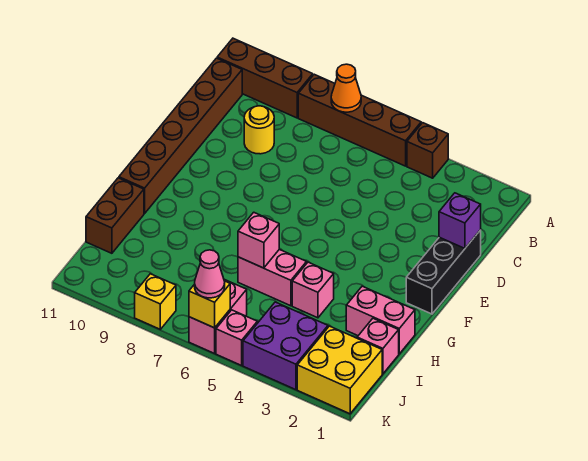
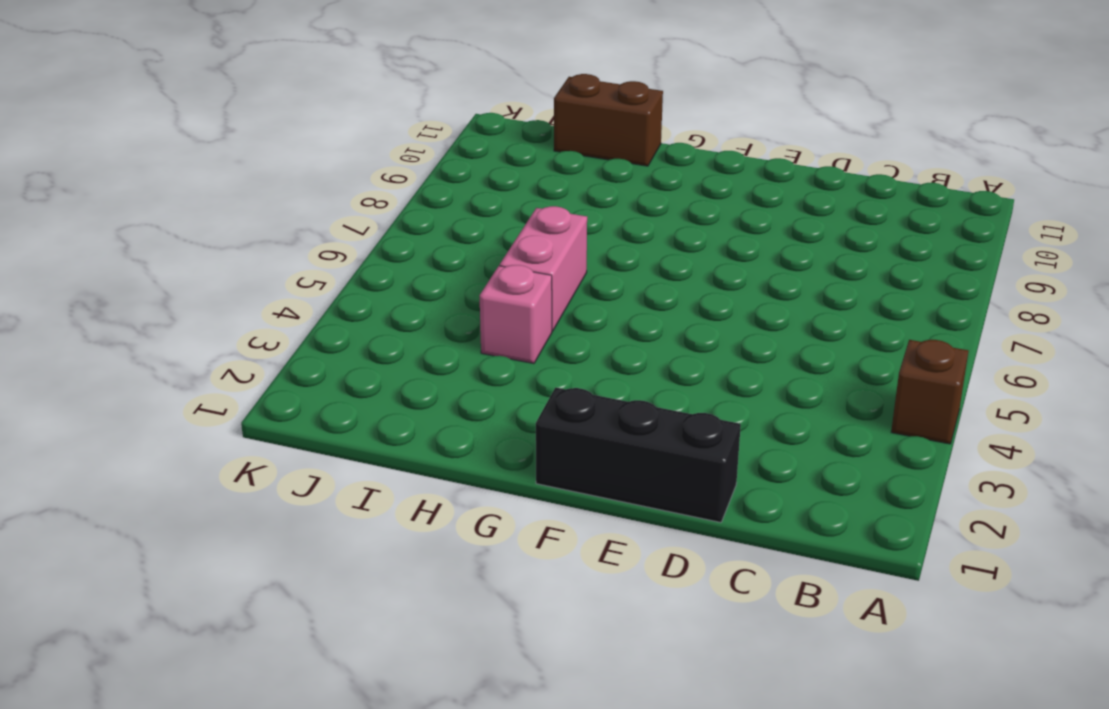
none -> brown 1x4 brick [298,74,421,166]
none -> brown 1x3 brick [217,38,313,118]
none -> brown 1x6 brick [119,58,242,213]

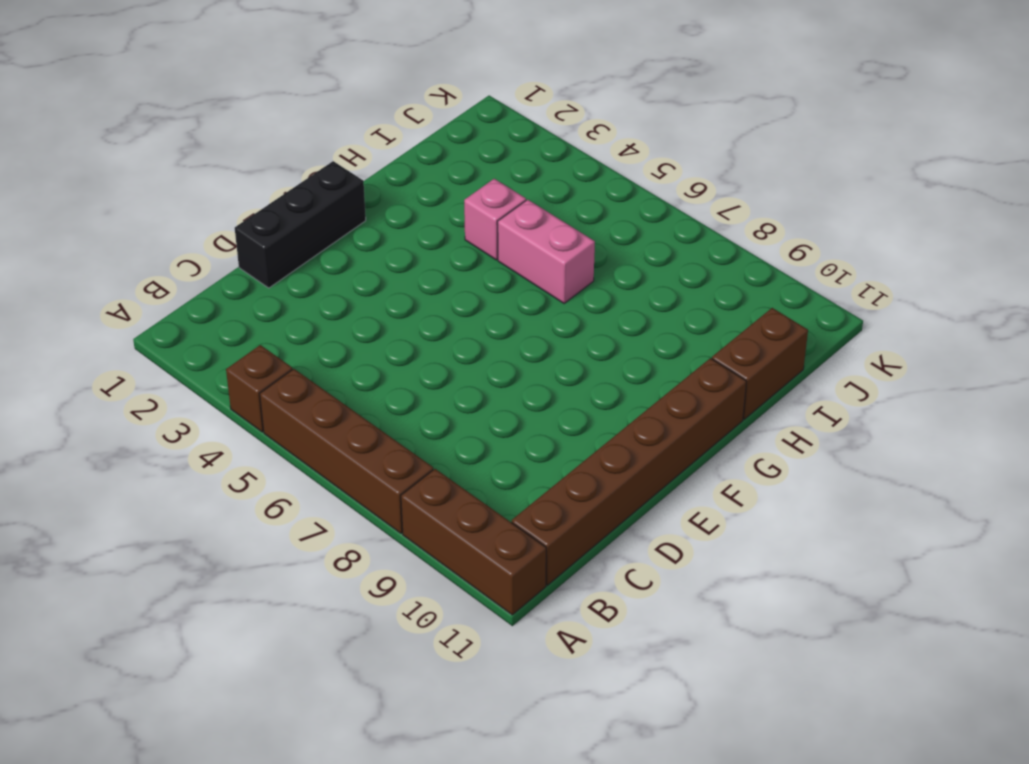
none -> yellow 1x1 round brick [244,106,274,154]
none -> pink 1x2 brick [346,286,415,354]
none -> pink 1x1 brick [357,318,399,374]

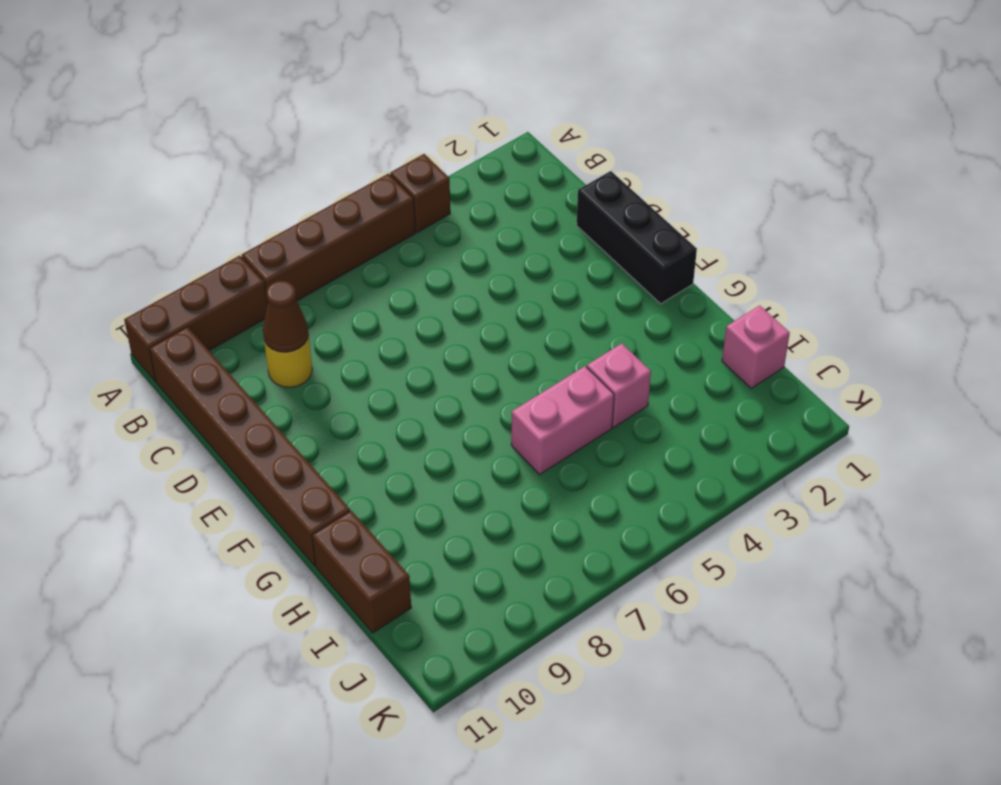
brown 1x1 cone [263,281,309,352] -> none
none -> pink 1x2 brick [346,286,415,354]
none -> yellow 2x2 brick [297,326,382,414]
none -> purple 2x2 brick [243,302,328,390]

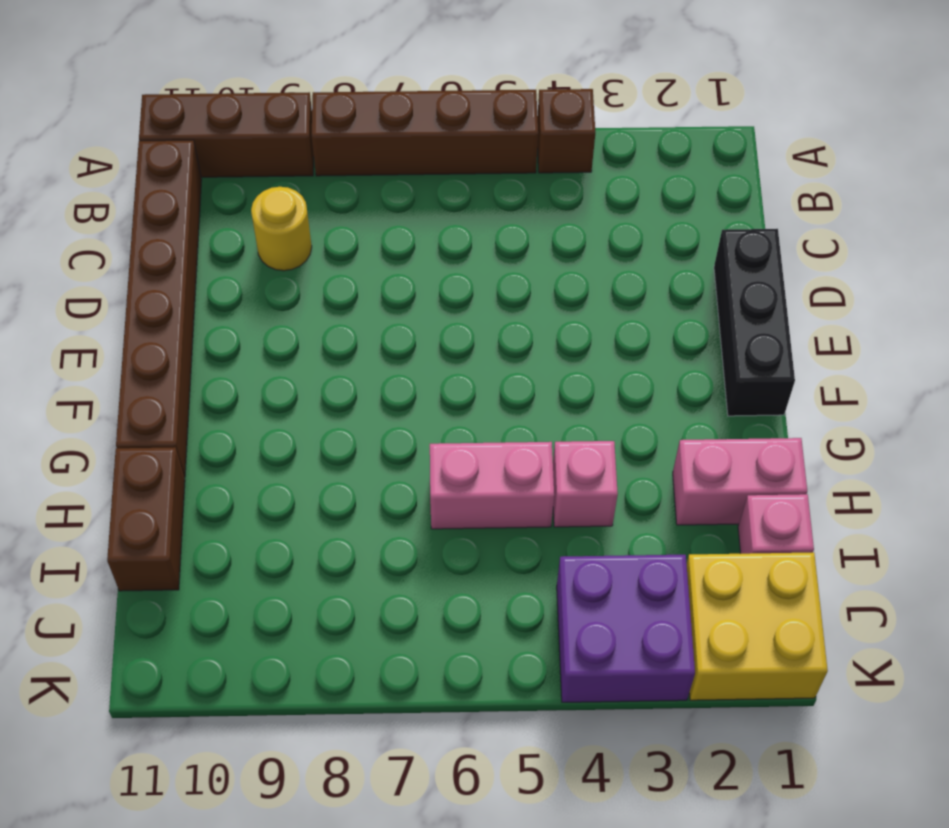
none -> pink 1x2 brick [189,279,247,353]
none -> pink 1x1 brick [216,310,257,365]
none -> yellow 1x1 brick [135,274,176,329]

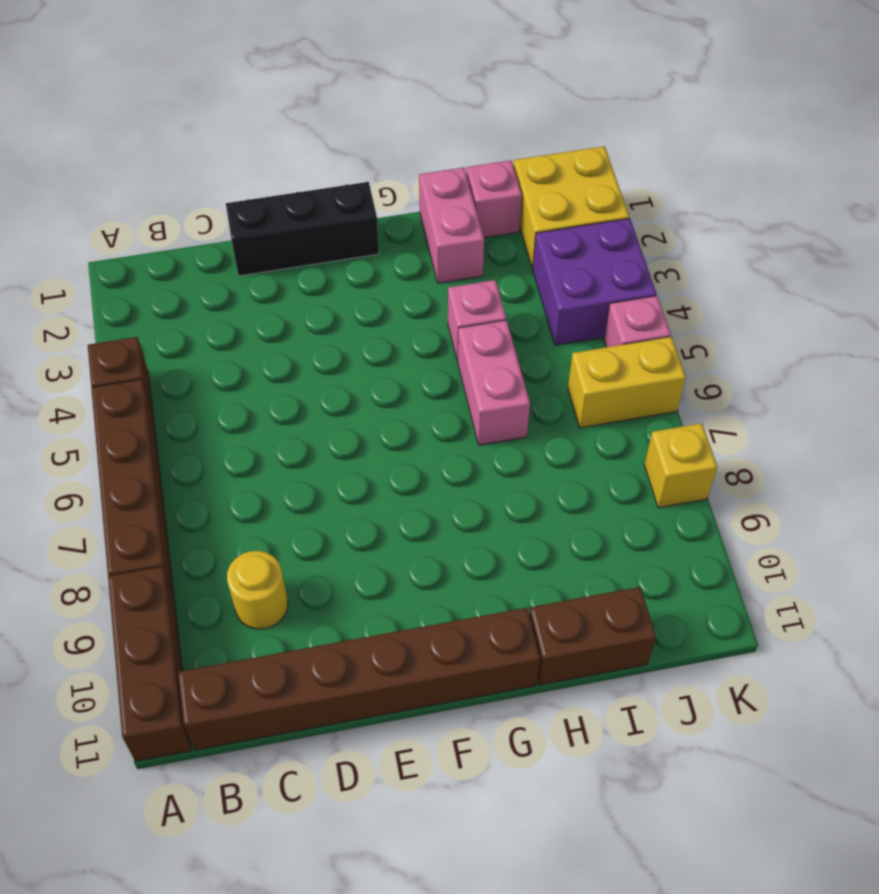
yellow 1x2 brick [568,337,686,428] -> pink 1x2 brick [189,279,247,353]
none -> orange 1x1 cone [331,64,361,112]
none -> purple 1x1 brick [439,193,481,248]
none -> pink 1x1 brick [238,212,279,268]

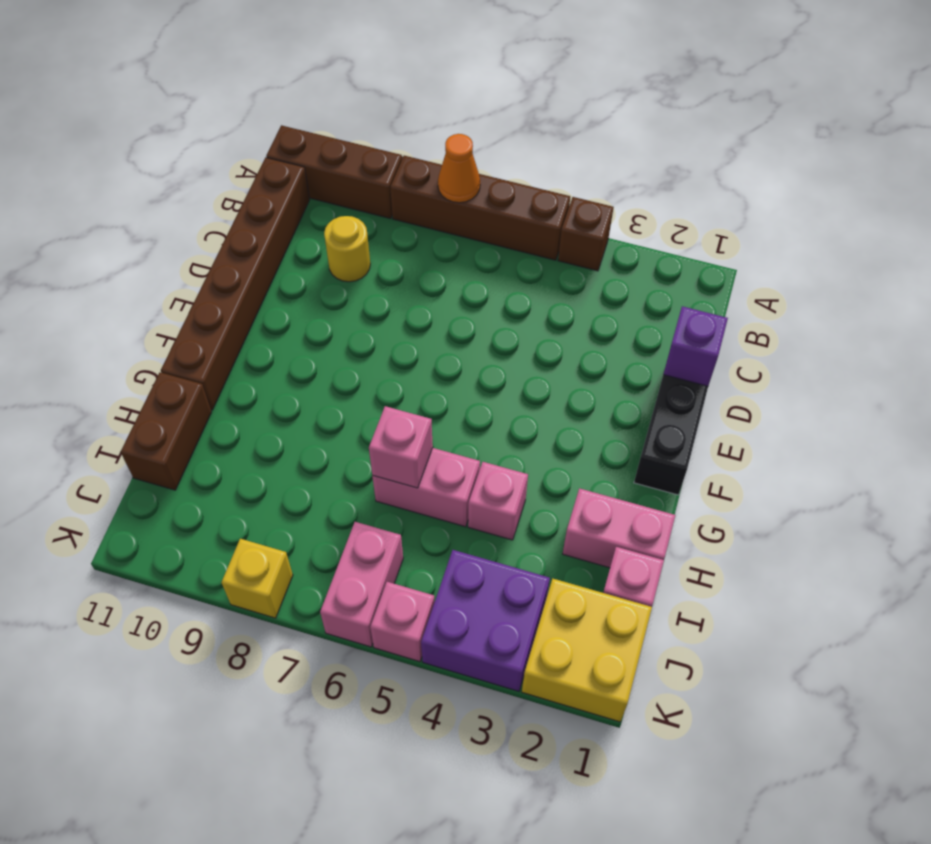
none -> yellow 1x1 brick [189,281,230,328]
none -> pink 1x1 cone [195,250,225,298]

